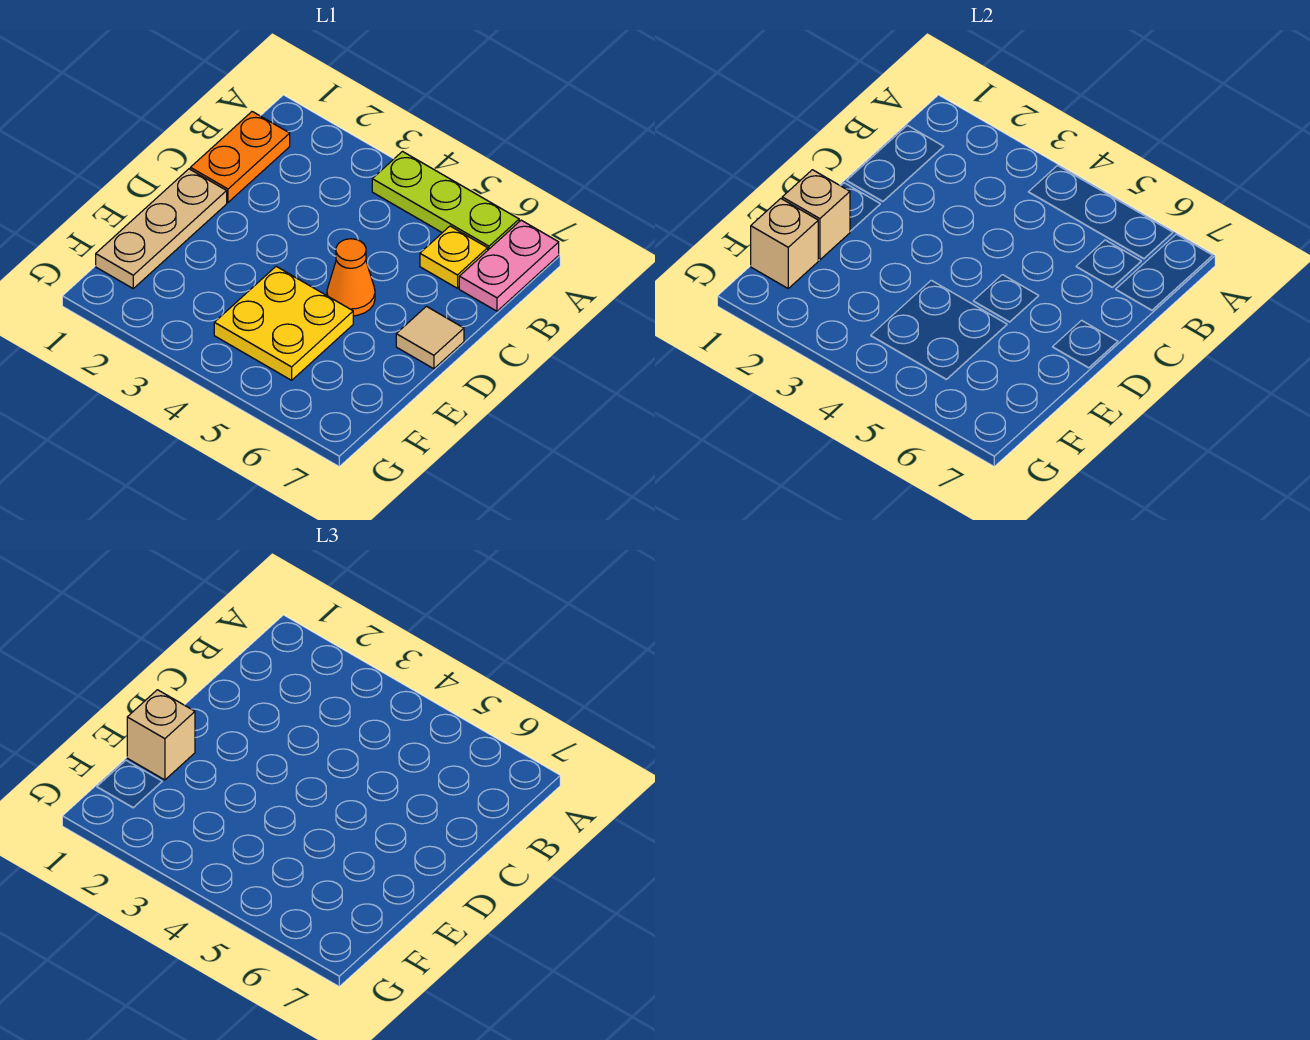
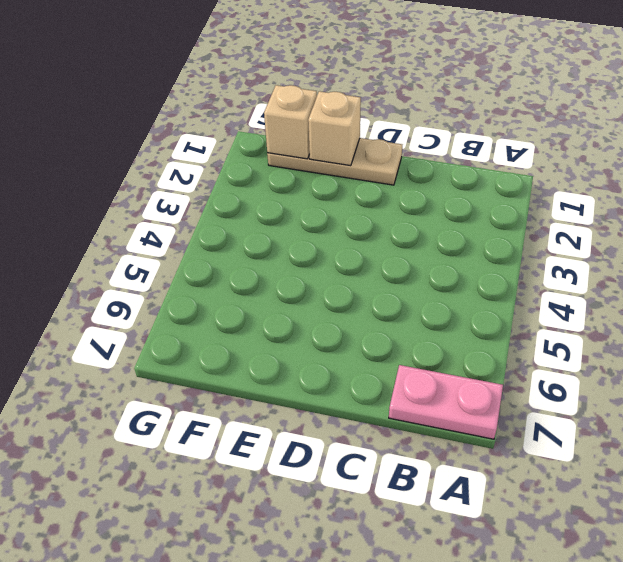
none -> lime 1x3 plate [372,152,519,250]
none -> orange 1x2 plate [190,112,290,202]

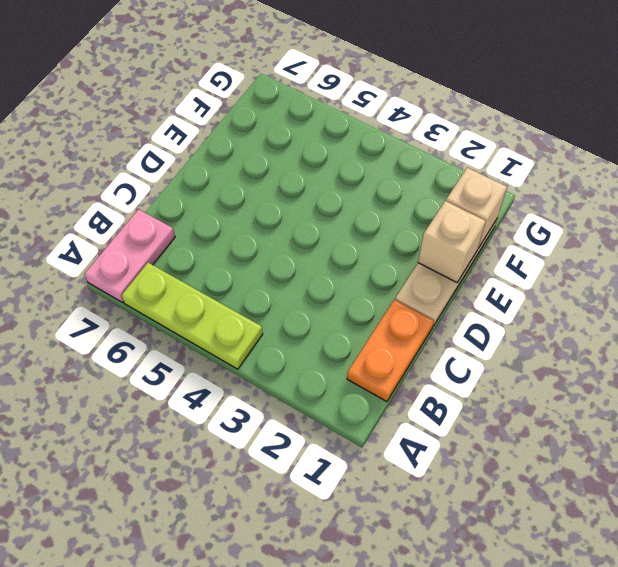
none -> yellow 1x1 plate [420,226,488,288]
none -> orange 1x1 cone [327,239,375,316]

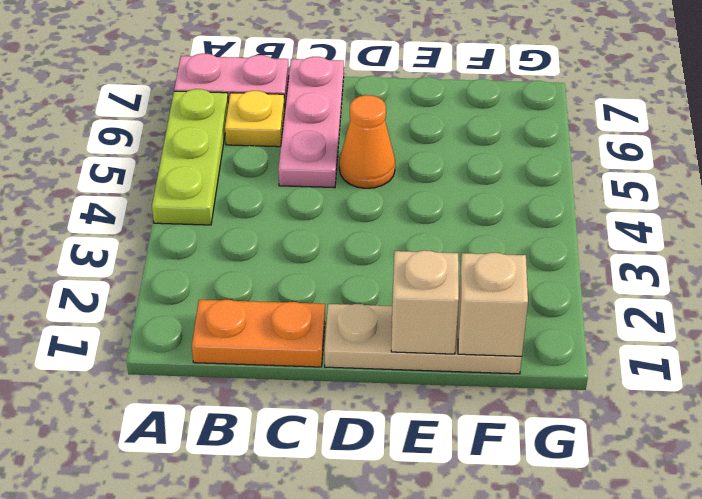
pink 1x3 plate [278,57,344,188] -> none
none -> tan 1x1 tile [396,306,464,369]
none -> yellow 2x2 plate [214,266,353,380]

